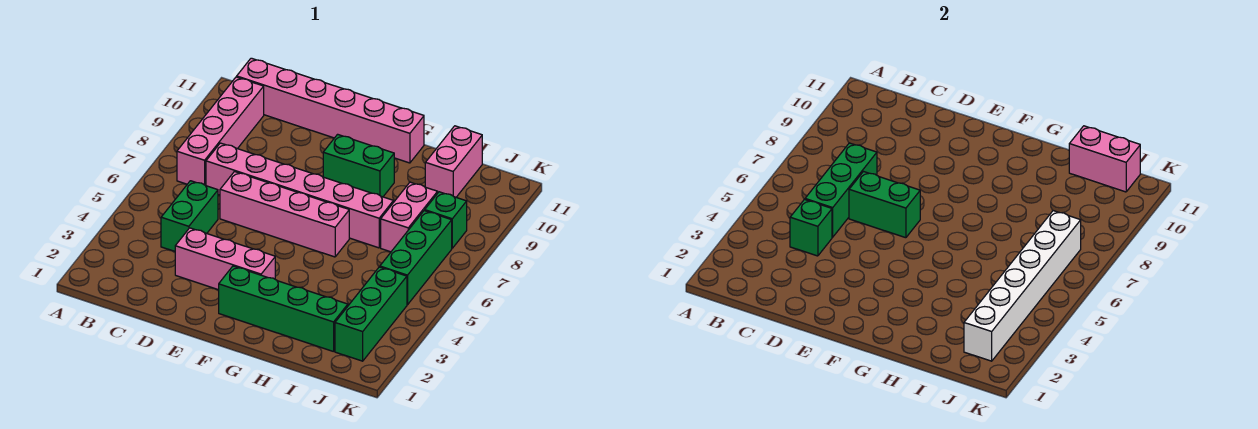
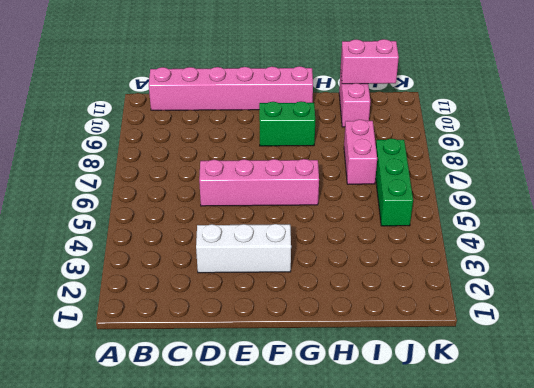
white 1x3 brick [196,224,291,273] -> pink 1x3 brick [175,228,275,290]
none -> pink 1x4 brick [177,77,264,186]
none -> green 1x2 brick [161,181,218,251]
none -> pink 1x6 brick [206,143,393,248]

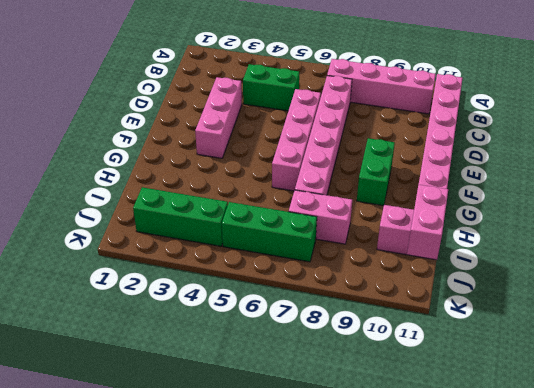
none -> green 1x4 brick [219,266,348,352]
none -> green 1x1 brick [425,192,467,248]
none -> green 1x1 brick [790,199,832,256]

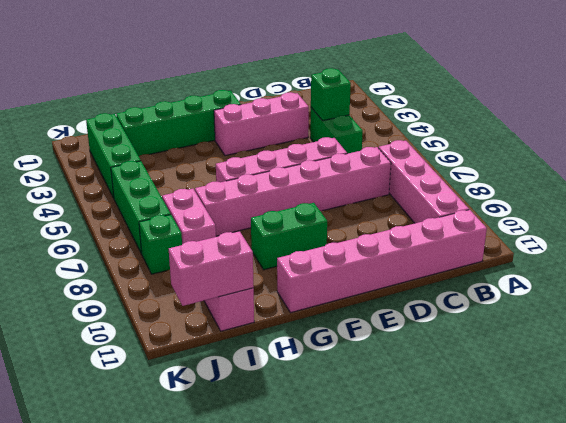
none -> green 1x3 brick [805,143,877,237]
none -> green 1x2 brick [849,172,920,238]
none -> white 1x6 brick [964,211,1081,361]

